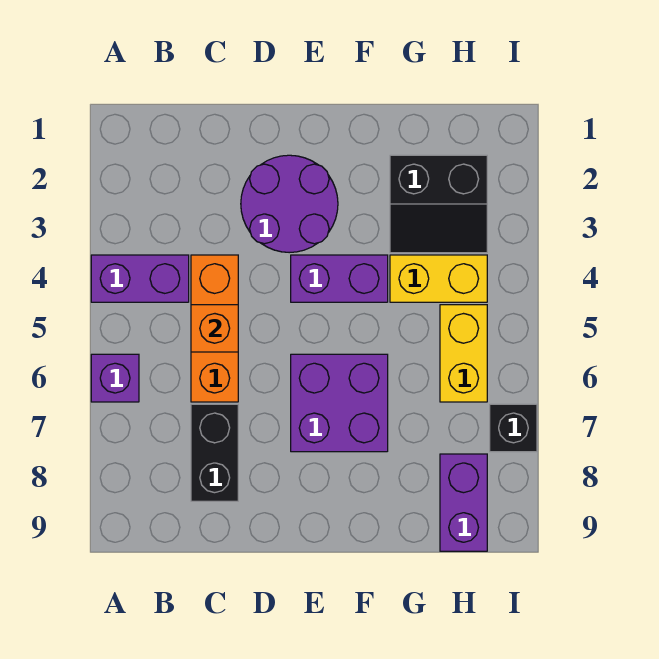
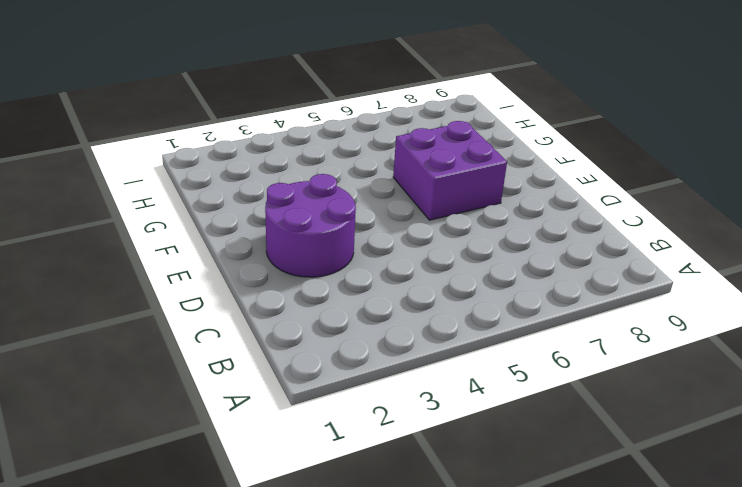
none -> purple 1x2 brick [91,255,189,302]
none -> purple 1x1 brick [91,354,139,402]
none -> orange 1x3 brick [191,255,238,402]

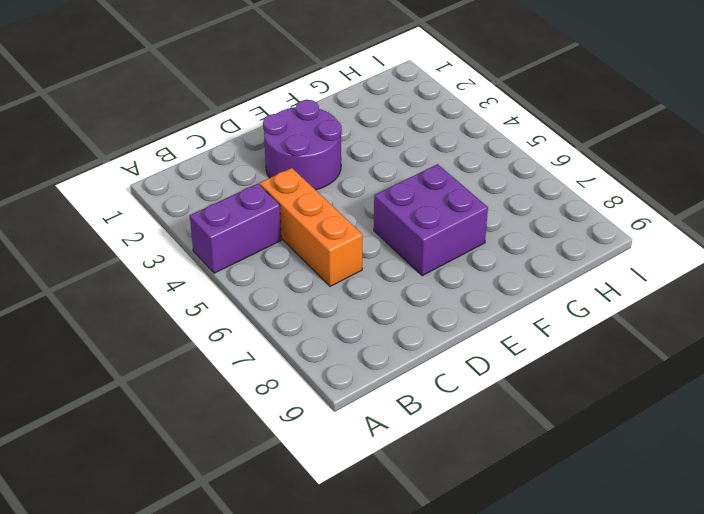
none -> purple 1x1 brick [91,354,139,402]
none -> black 1x2 brick [191,404,238,501]
none -> purple 1x2 brick [291,255,388,302]

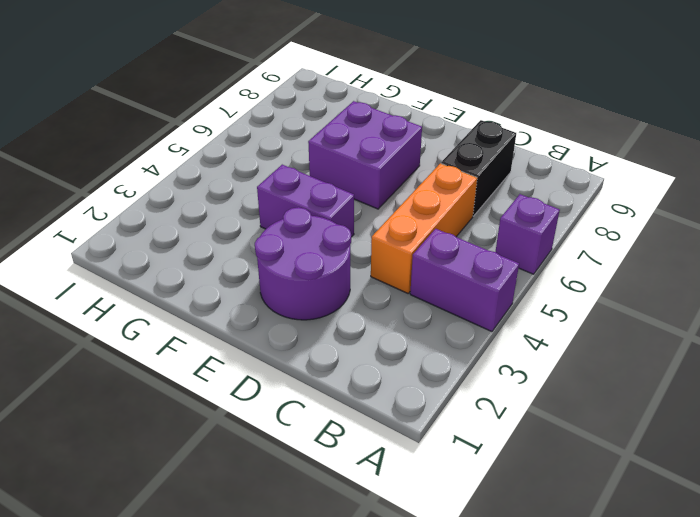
none -> black 2x2 slope [390,155,487,253]
none -> yellow 1x2 brick [390,255,487,302]
none -> yellow 1x2 brick [440,305,487,402]

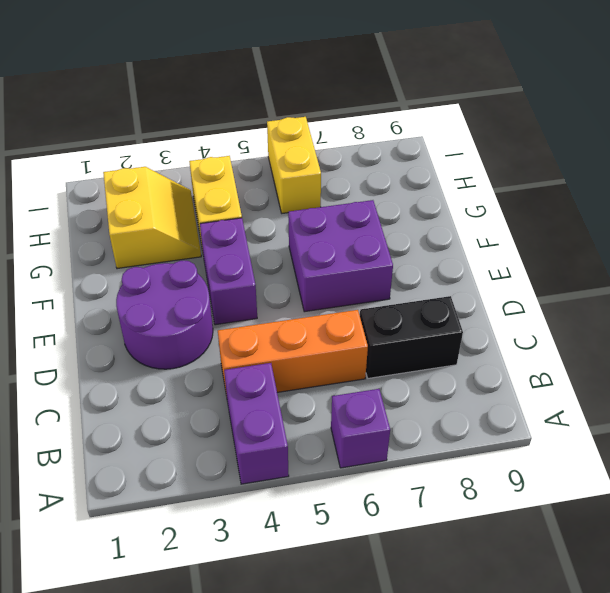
yellow 2x2 slope [103,167,201,269] -> black 2x2 slope [390,155,487,253]
yellow 1x2 brick [267,117,321,213] -> yellow 1x2 brick turned to [440,305,487,402]
none -> purple 1x2 brick [440,454,487,551]
none -> black 1x1 brick [490,404,537,452]
none -> orange 1x1 brick [191,305,238,352]

